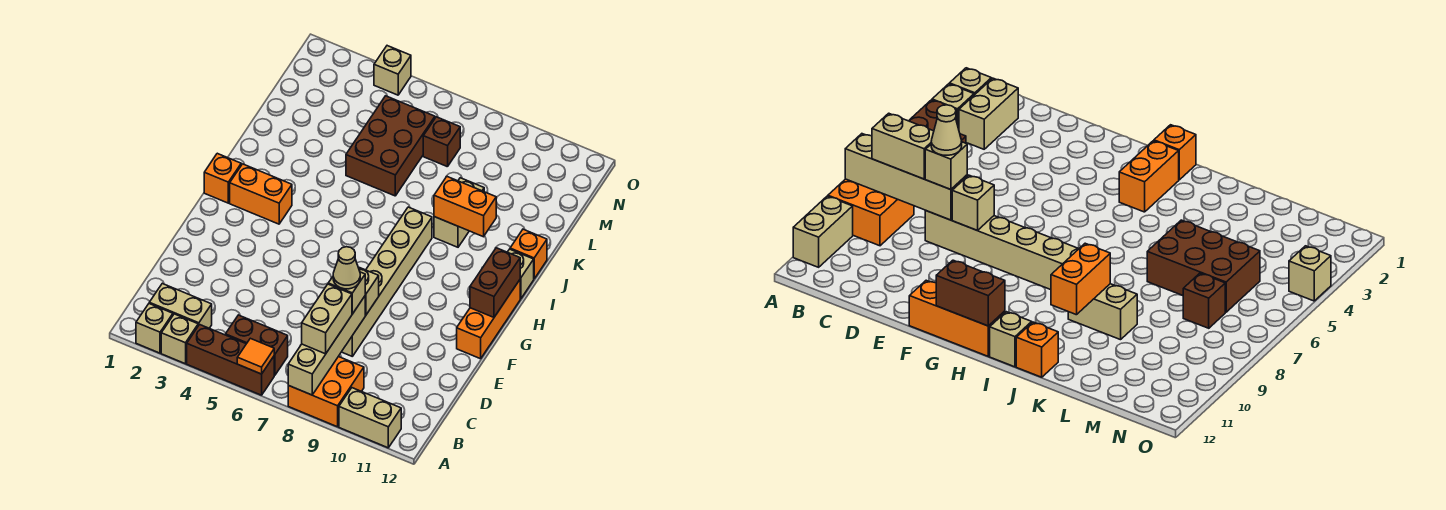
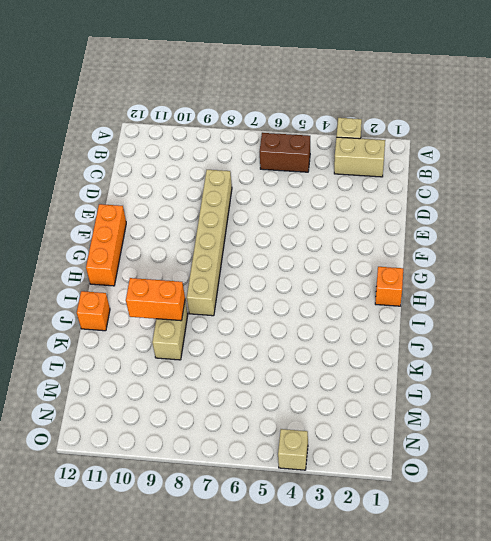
none -> tan 1x1 brick [136,304,173,353]
none -> brown 1x3 brick [187,325,274,395]
none -> orange 2x2 brick [288,357,364,427]

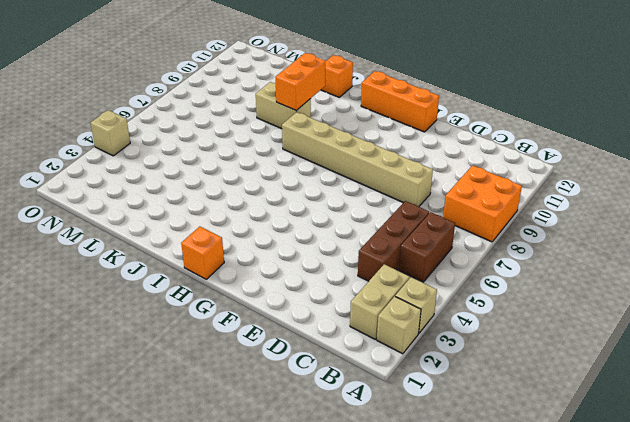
brown 1x3 brick [358,201,429,281] -> brown 1x3 brick moved to [187,325,274,395]
none -> tan 1x2 brick [339,388,401,448]
none -> orange 1x2 brick [230,164,292,224]
none -> tan 1x1 brick [508,249,534,299]

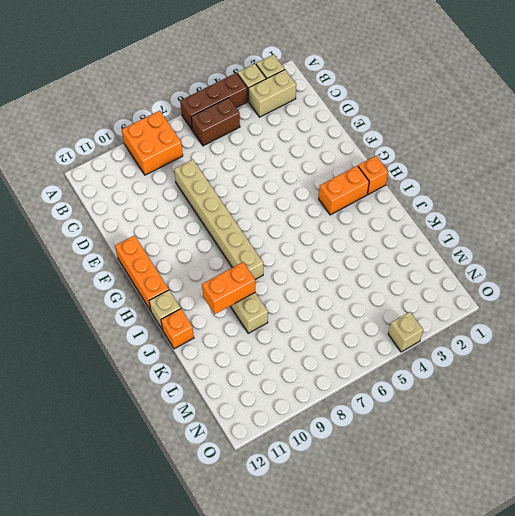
none -> tan 1x2 brick [339,388,401,448]
none -> brown 2x3 brick [346,96,435,196]
none -> brown 1x1 brick [423,117,460,167]

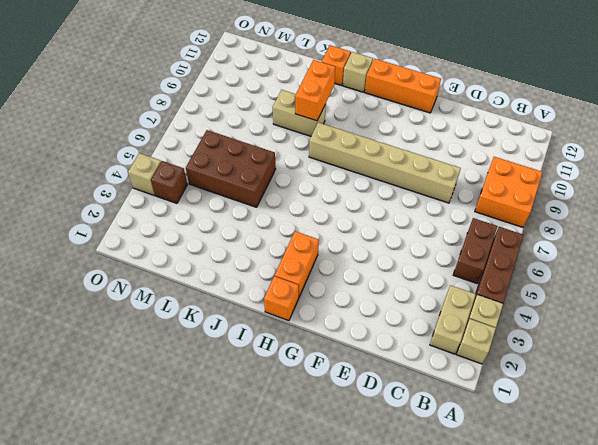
brown 1x1 brick [151,161,187,203] -> brown 1x1 brick moved to [423,117,460,167]
none -> tan 1x2 brick [339,388,401,448]
none -> orange 1x1 tile [237,338,274,374]
none -> tan 1x4 brick [288,296,365,395]

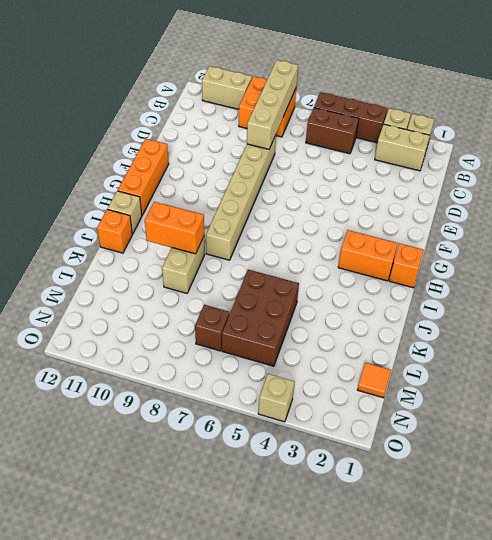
orange 1x1 tile [357,363,391,398] -> orange 1x1 tile moved to [237,338,274,374]
none -> tan 1x1 brick [358,267,379,315]
none -> brown 1x2 brick [470,248,520,317]
none -> tan 1x2 brick [302,284,352,354]

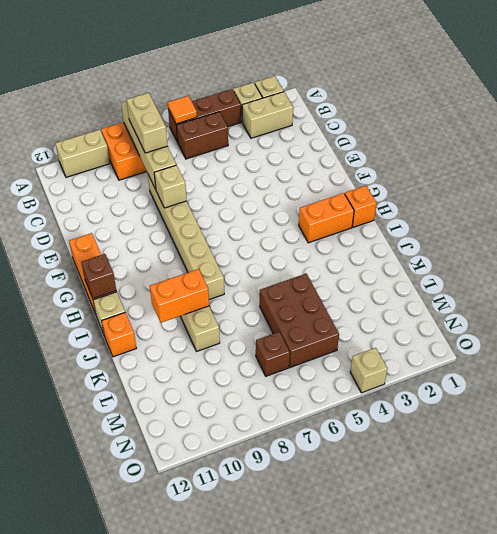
brown 1x1 brick [81,254,116,298] -> brown 1x2 brick [470,248,520,317]
none -> tan 1x1 brick [328,272,365,314]
none -> tan 1x1 cone [333,247,360,289]

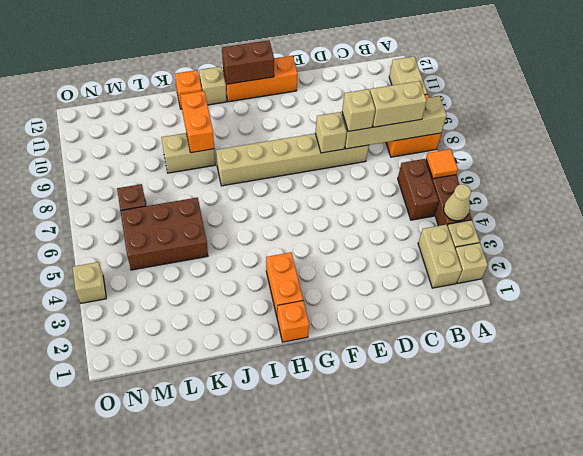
tan 1x1 cone [444,184,471,221] -> tan 1x1 cone moved to [333,247,360,289]

